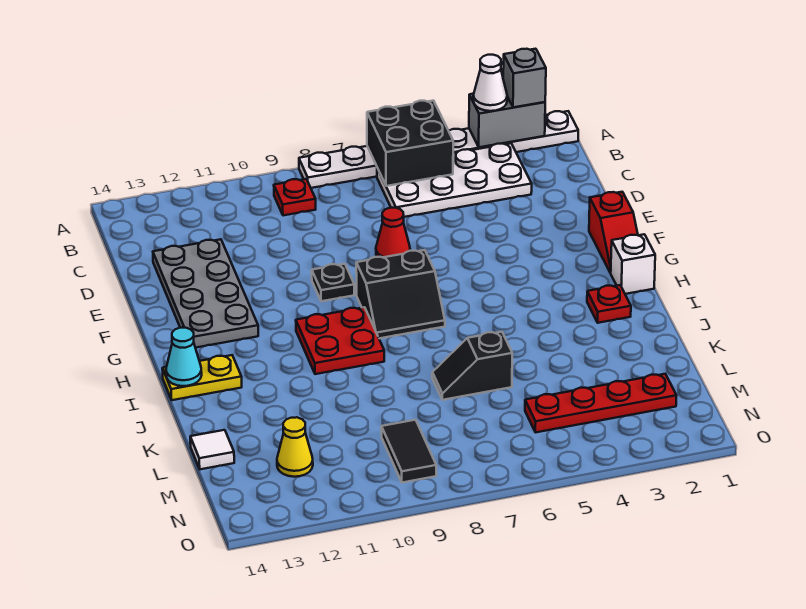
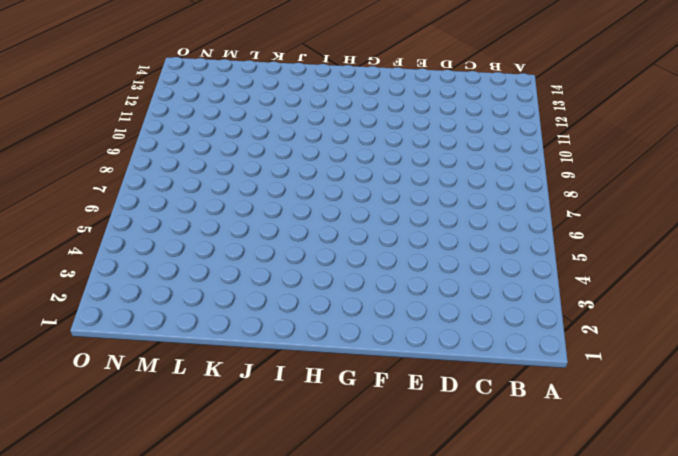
none -> white 1x8 plate [299,111,578,188]
none -> white 2x4 plate [377,143,532,217]
none -> red 1x1 plate [274,179,316,215]

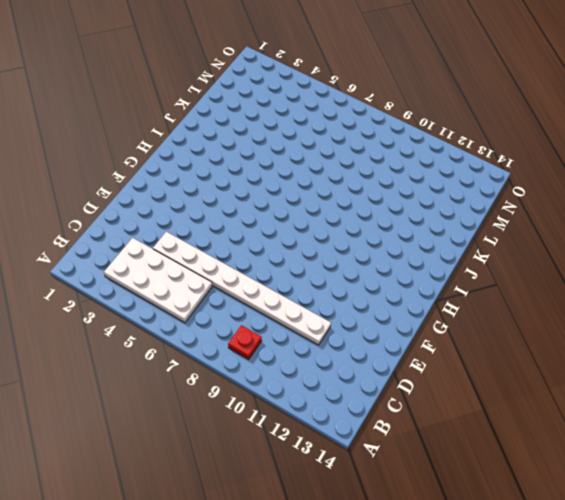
white 1x8 plate [153,232,331,345] -> white 1x8 plate moved to [299,111,578,188]
none -> grey 2x4 plate [153,239,258,348]
none -> red 1x1 cone [376,208,410,257]
none -> red 1x2 slope [589,192,638,273]

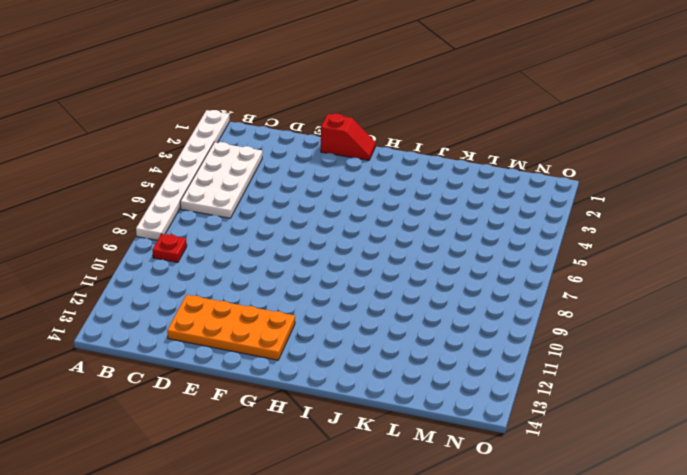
orange 2x4 plate [167,295,295,360] -> grey 2x4 plate [153,239,258,348]
none -> red 1x1 cone [376,208,410,257]
none -> black 1x1 plate [312,264,354,301]
none -> black 2x2 slope [356,250,445,338]

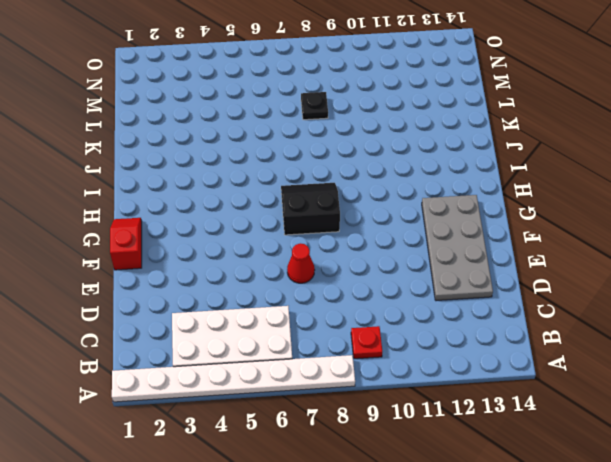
black 1x1 plate [301,92,328,120] -> black 1x1 plate moved to [312,264,354,301]
none -> white 1x1 brick [611,234,655,294]
none -> red 2x2 plate [296,307,384,374]
none -> red 1x1 plate [587,285,631,323]

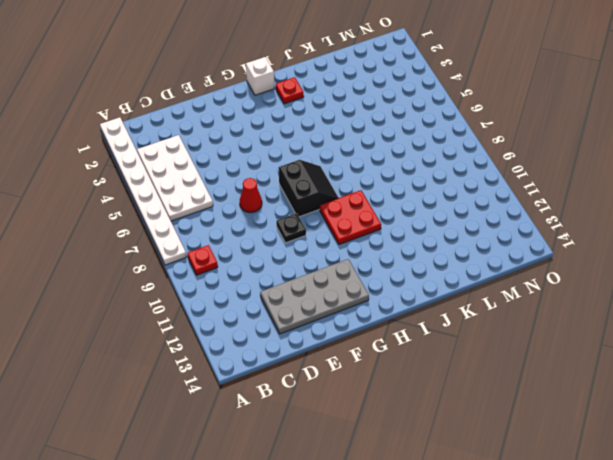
none -> red 1x2 slope [589,192,638,273]
none -> yellow 1x2 plate [162,355,242,400]
none -> black 1x2 slope [432,332,512,400]

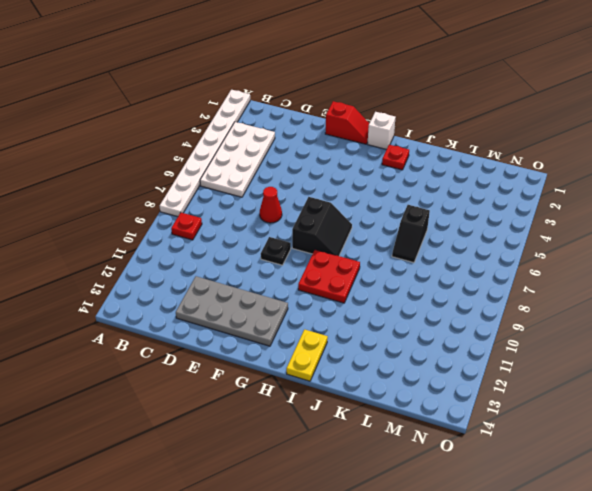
none -> white 1x1 tile [190,430,234,469]
none -> red 1x4 plate [525,374,677,432]
none -> black 1x2 tile [381,420,436,483]

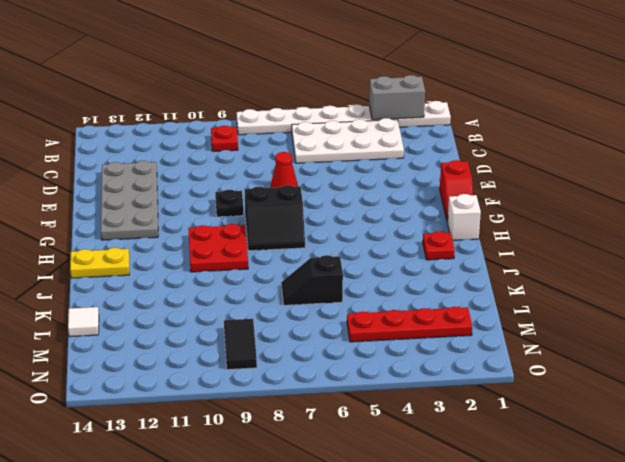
none -> yellow 1x1 cone [277,417,313,477]
none -> black 2x2 brick [367,101,453,186]
none -> cyan 1x1 cone [166,328,202,386]

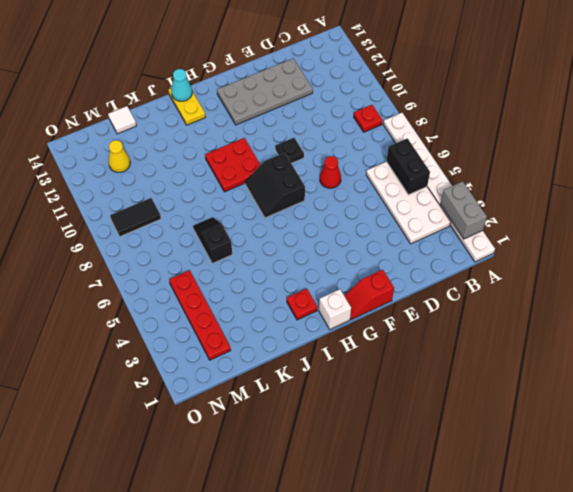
black 1x2 brick [386,138,430,195] -> black 2x2 brick [367,101,453,186]
none -> grey 1x1 brick [503,49,546,107]
none -> white 1x1 cone [473,55,507,111]

